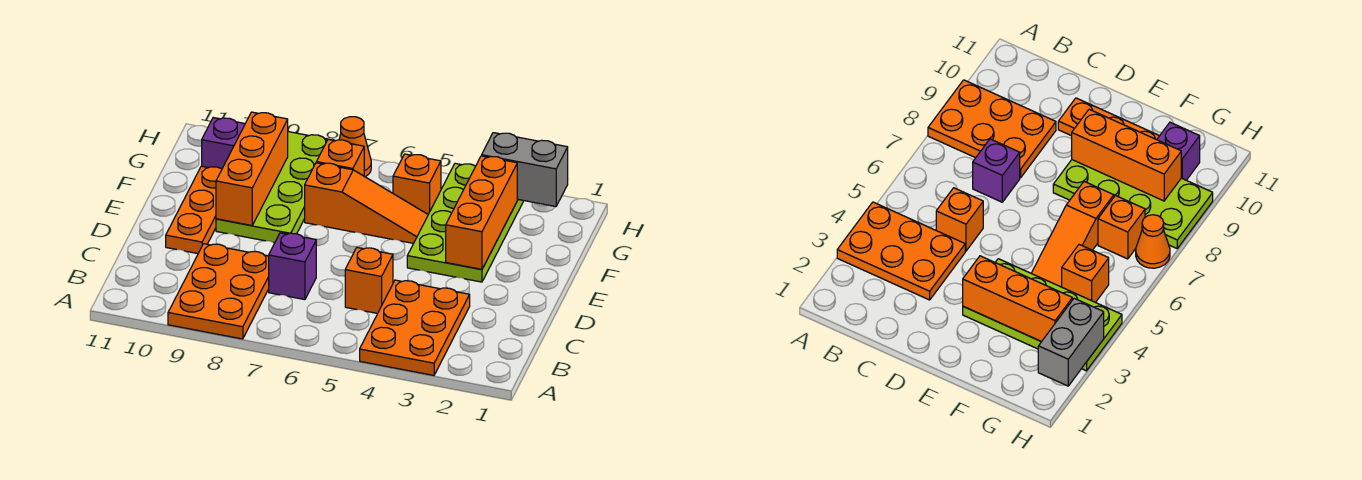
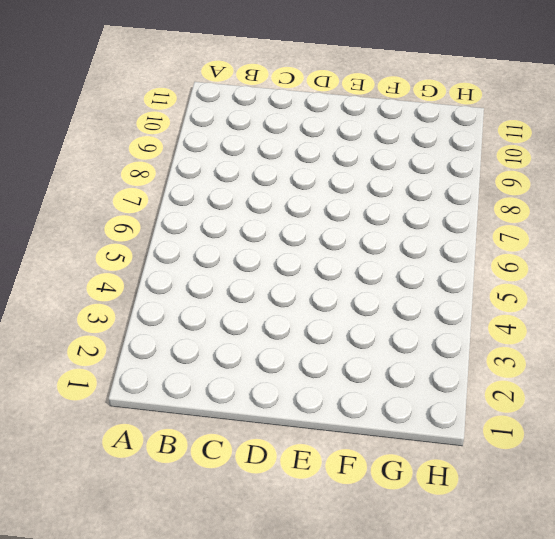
none -> orange 2x3 plate [360,280,470,375]
none -> orange 2x3 plate [168,244,269,339]
none -> orange 1x1 brick [345,248,393,313]

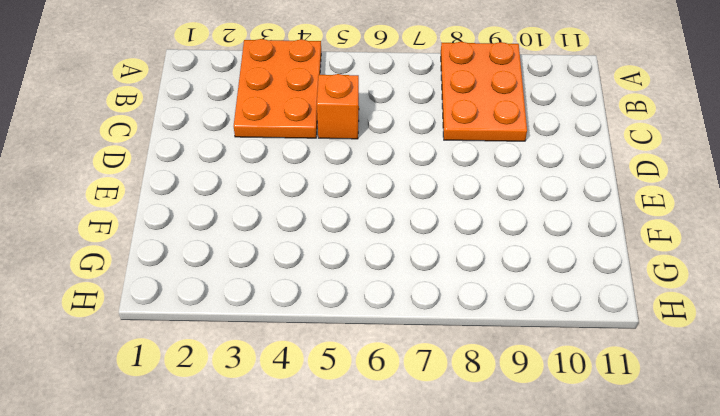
none -> purple 1x1 brick [269,233,316,300]
none -> orange 1x3 plate [166,166,222,254]
none -> lime 2x4 plate [407,163,524,282]

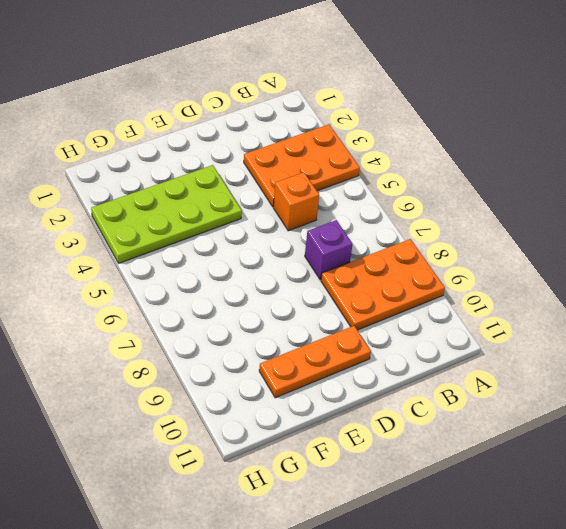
none -> lime 2x4 plate [216,132,335,243]
none -> orange 1x3 slope [305,163,428,243]
none -> orange 1x1 brick [393,154,441,214]

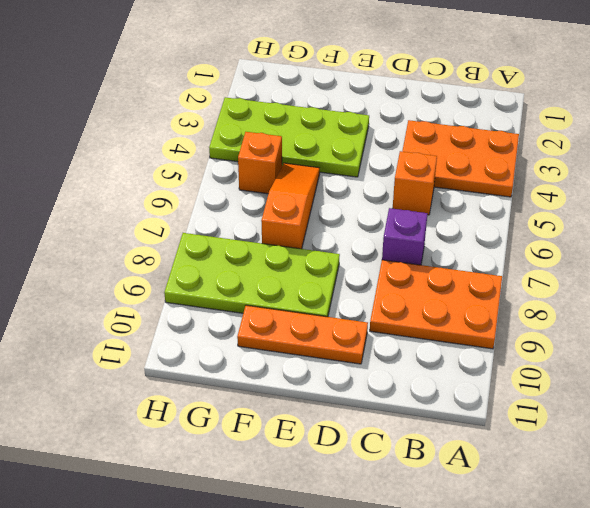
none -> orange 1x1 brick [316,139,364,176]
none -> purple 1x1 brick [202,118,245,169]
none -> orange 1x1 cone [339,117,371,177]

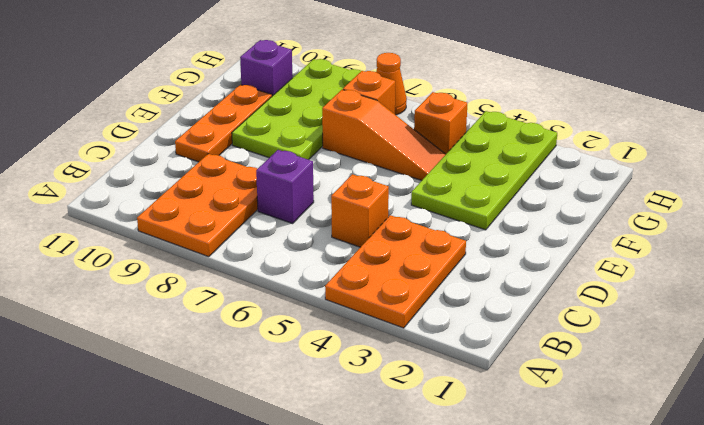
none -> orange 1x3 brick [446,156,517,269]
none -> orange 1x3 brick [216,112,288,225]
none -> grey 1x2 brick [482,133,568,207]

